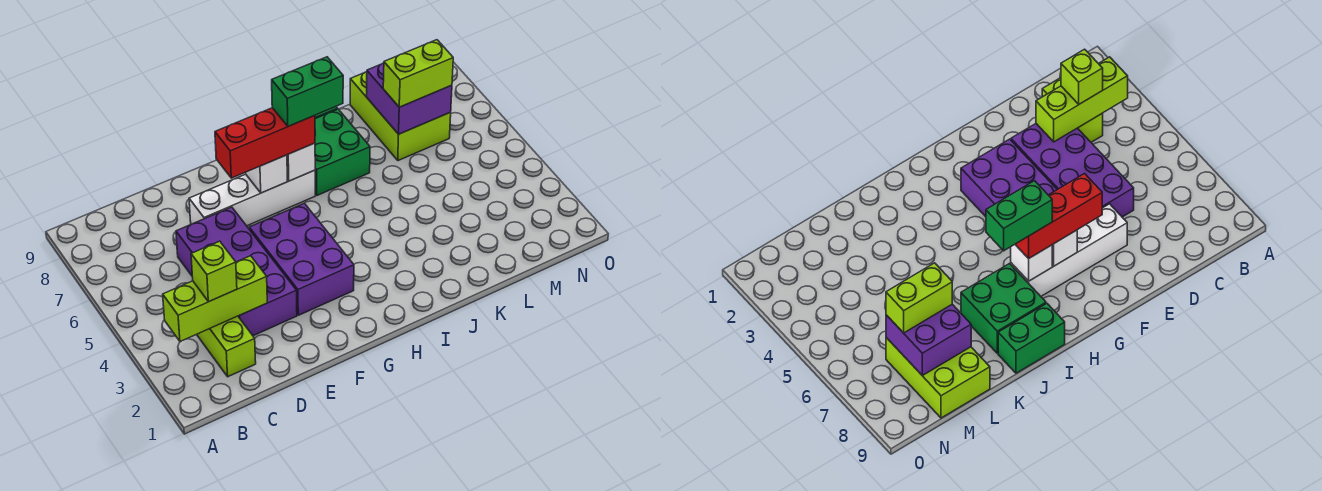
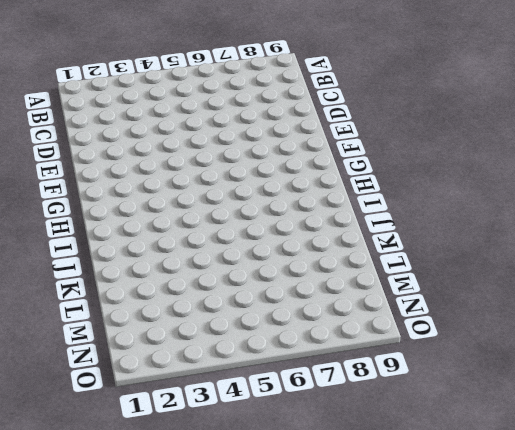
none -> lime 1x2 brick [197,316,256,377]
none -> purple 2x4 brick [176,207,297,336]
none -> white 1x4 brick [189,170,315,226]

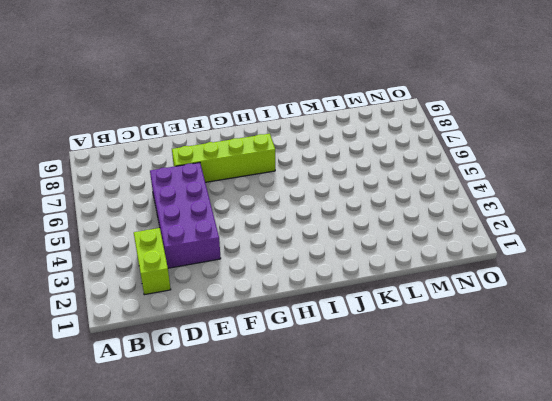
lime 1x4 brick [172,134,275,182] -> white 1x4 brick [189,170,315,226]
none -> purple 2x3 brick [249,203,354,315]
none -> green 2x2 brick [315,109,370,195]
none -> green 1x2 brick [998,303,1065,373]

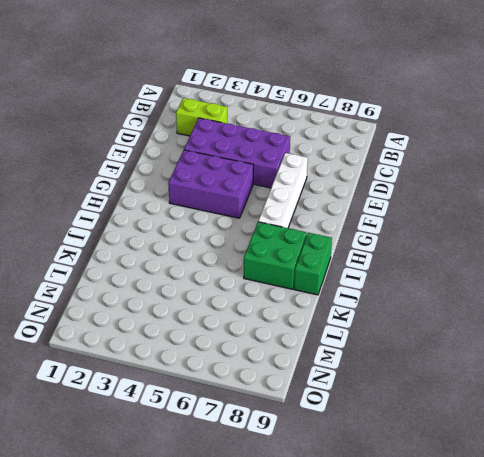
none -> lime 2x3 brick [350,72,451,161]
none -> lime 1x3 brick [163,256,267,342]
none -> white 1x1 brick [246,155,287,193]

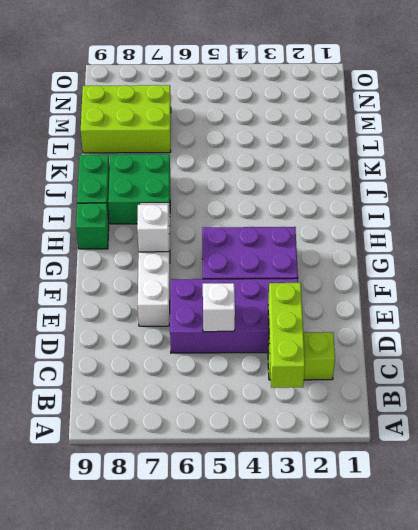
white 1x1 brick [203,283,235,332] -> white 1x1 brick moved to [287,143,315,181]
green 1x1 brick [76,203,109,249] -> none
none -> purple 2x2 brick [366,63,452,134]
none -> lime 1x1 brick [191,241,237,302]
none -> red 1x3 brick [215,108,315,178]

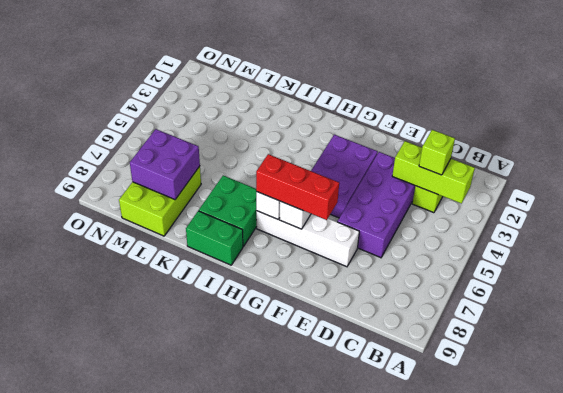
none -> lime 1x2 brick [383,40,453,107]
none -> green 1x2 brick [272,57,343,126]

